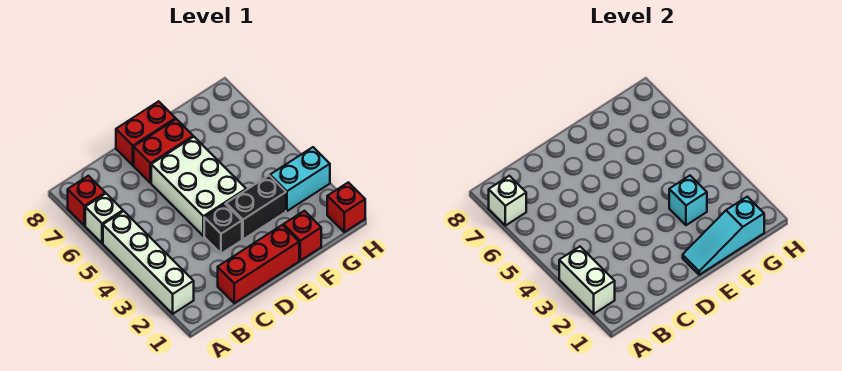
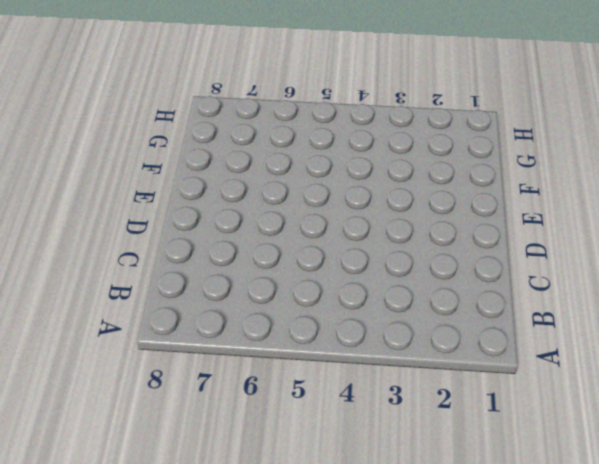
none -> white 1x4 brick [103,211,194,314]
none -> white 1x1 brick [85,194,123,243]
none -> red 1x1 brick [68,176,105,226]

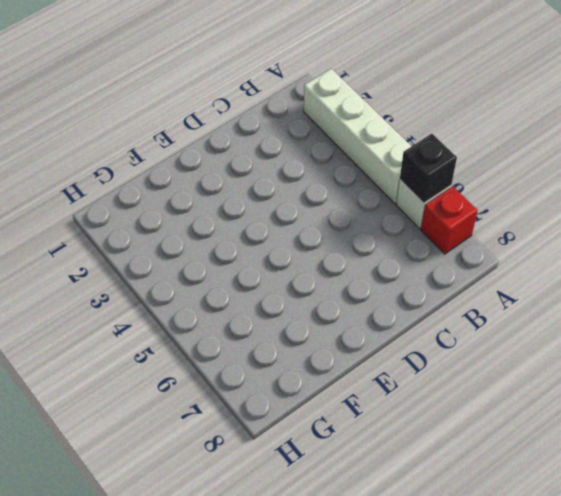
black 1x1 brick [400,134,457,203] -> black 1x1 brick moved to [204,204,242,254]
none -> red 1x3 brick [218,225,299,303]
none -> white 2x3 brick [151,137,246,236]
none -> red 1x2 brick [134,119,193,183]

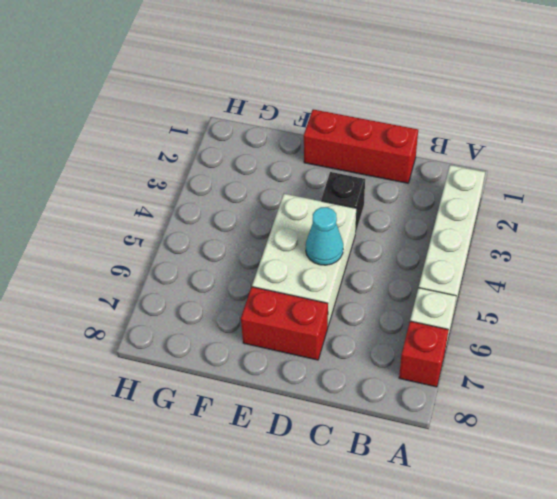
cyan 1x1 cone [306,207,343,265] -> none
none -> red 1x2 brick [116,101,176,165]
none -> black 1x2 brick [226,176,286,239]
none -> red 1x1 brick [283,211,321,261]

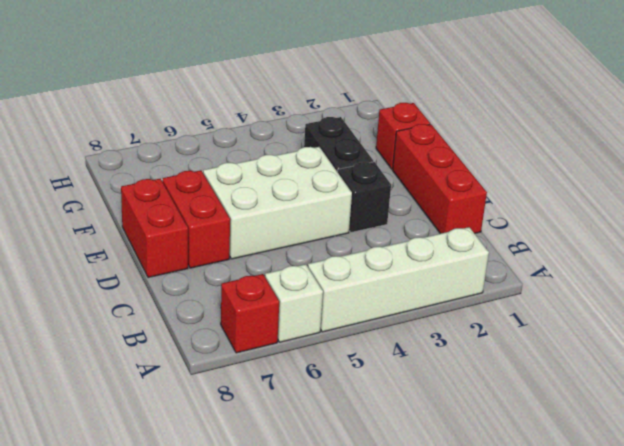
none -> cyan 1x2 brick [270,147,330,211]
none -> red 1x1 brick [327,182,365,232]
none -> white 1x2 brick [559,247,615,314]

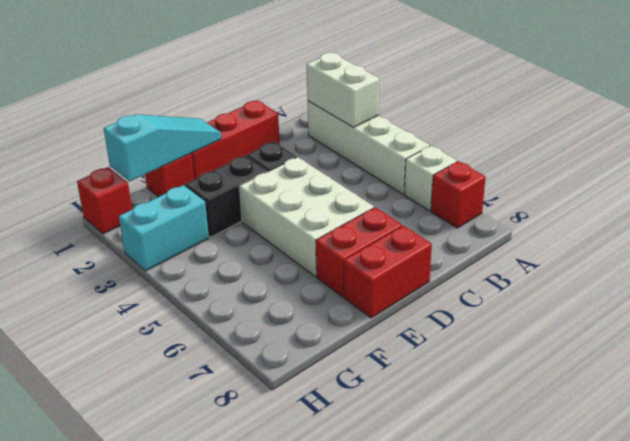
none -> white 1x1 brick [489,176,526,226]
none -> cyan 1x1 brick [669,176,707,225]

